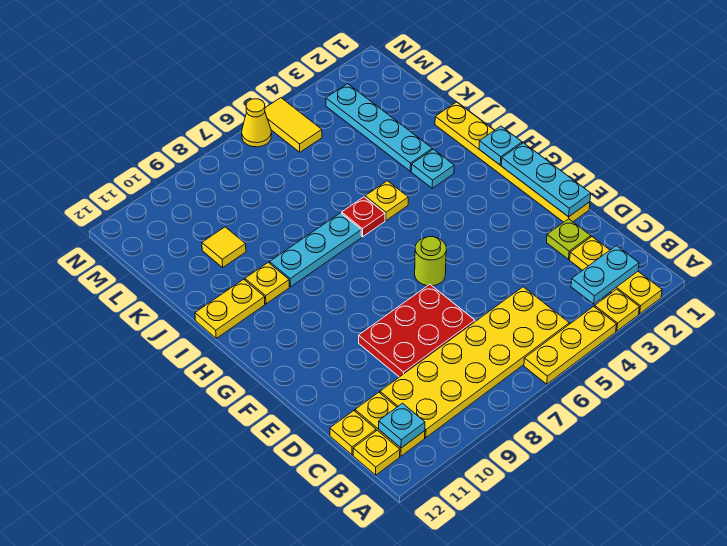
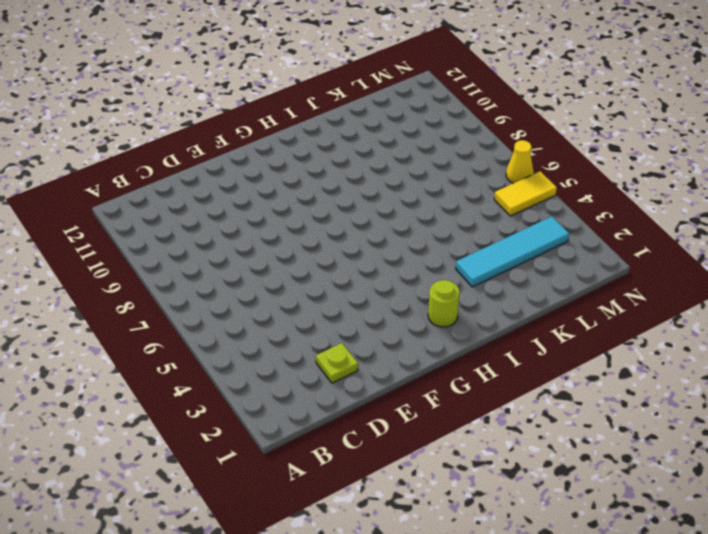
lime 1x1 round brick [428,280,460,327] -> lime 1x1 round brick moved to [415,237,446,286]
cyan 1x4 tile [456,217,569,287] -> cyan 1x4 plate [326,84,432,171]
none -> yellow 1x3 plate [570,237,662,314]
none -> yellow 1x1 plate [595,289,639,331]
none -> yellow 1x3 plate [524,306,617,384]

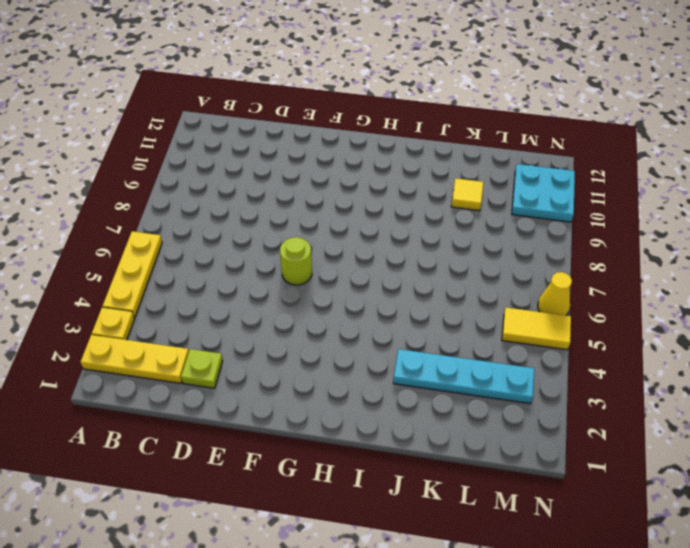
cyan 2x2 plate [512,164,575,222] -> none
none -> yellow 2x6 plate [380,287,569,438]
none -> yellow 1x2 plate [355,392,425,456]
none -> yellow 1x1 plate [353,430,400,475]

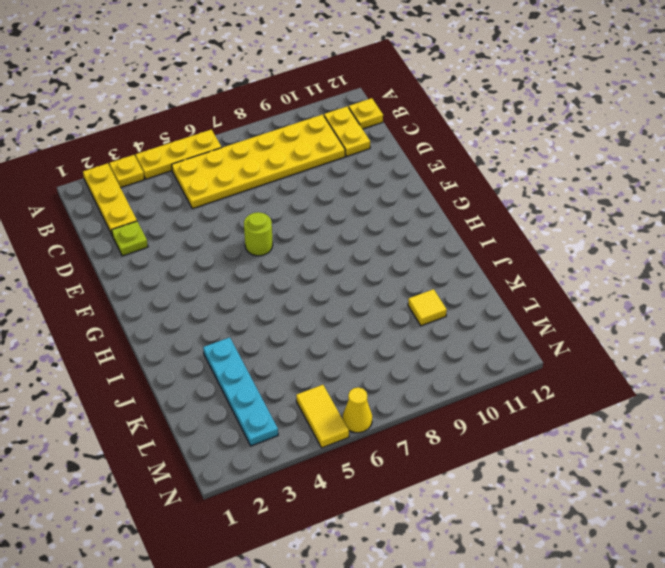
none -> yellow 1x1 plate [330,411,376,455]
none -> red 2x3 plate [359,284,475,377]
none -> yellow 1x6 plate [435,102,590,222]

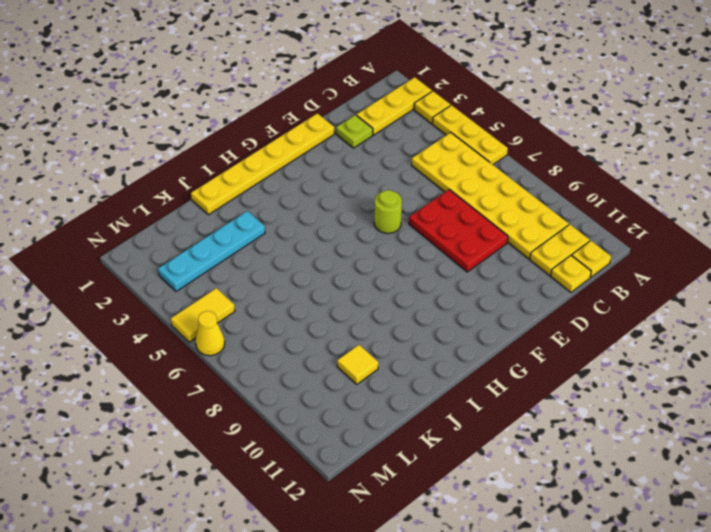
none -> cyan 1x1 plate [411,149,454,188]
none -> yellow 1x1 plate [365,181,408,220]
none -> red 1x1 plate [342,197,385,237]

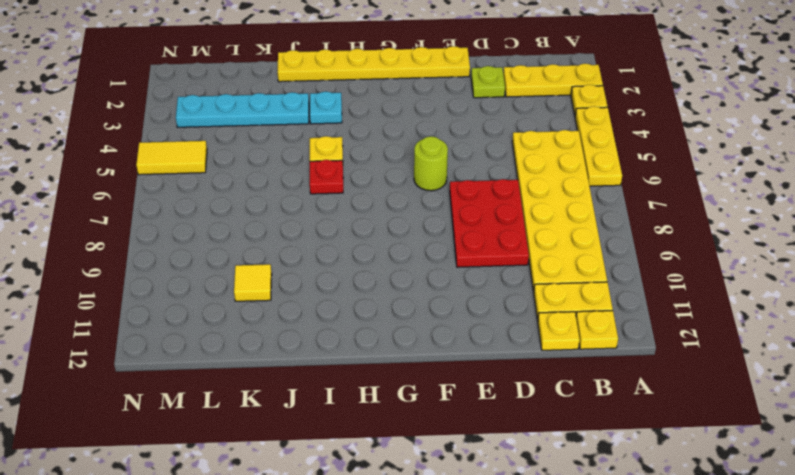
none -> cyan 1x3 plate [269,213,361,287]
none -> yellow 1x1 plate [245,263,289,304]
none -> yellow 1x2 plate [195,279,265,338]

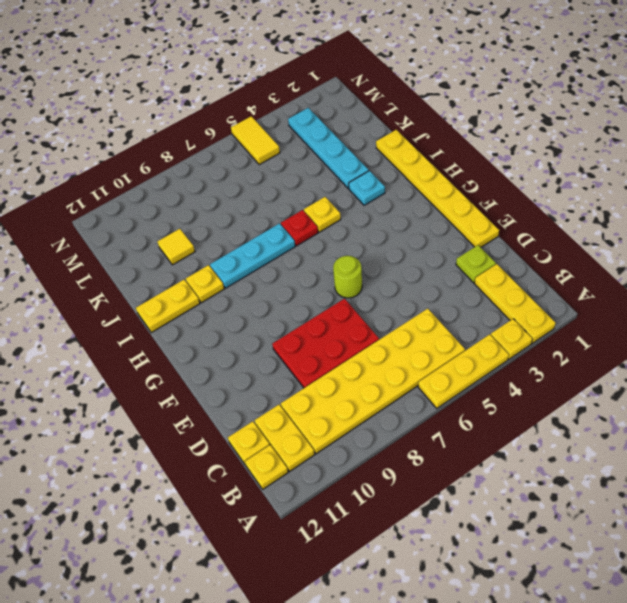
none -> yellow 1x1 cone [242,99,272,147]
none -> cyan 1x2 plate [571,246,639,304]
none -> cyan 1x1 plate [379,403,425,448]

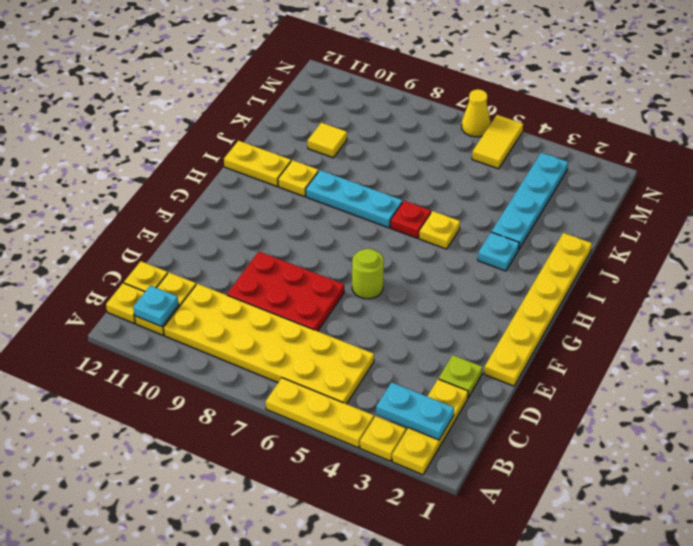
none -> cyan 1x3 plate [501,143,591,217]
none -> cyan 1x1 plate [479,126,522,165]

